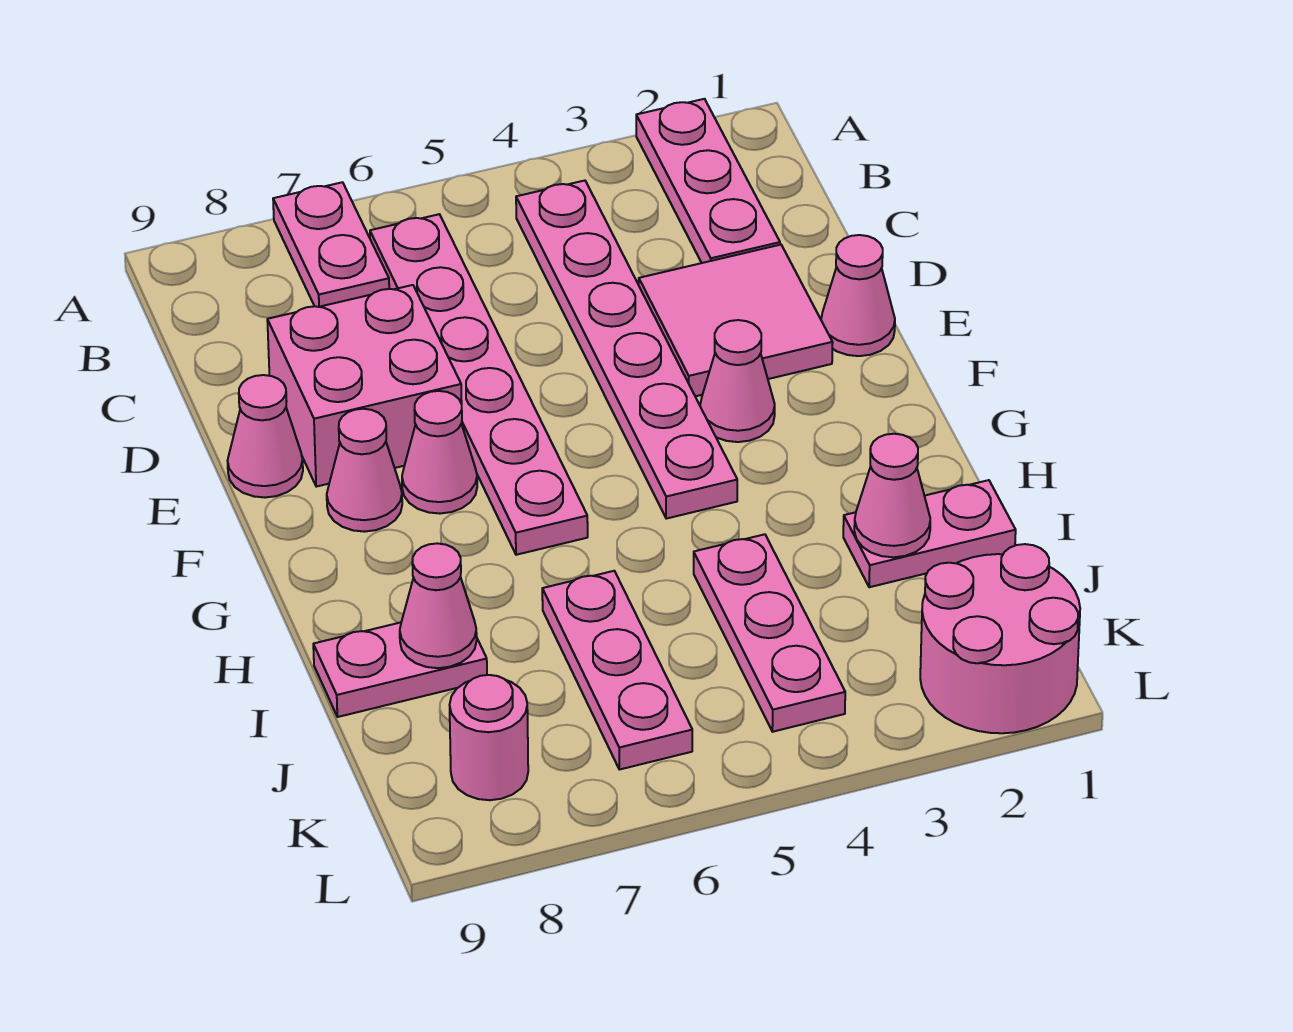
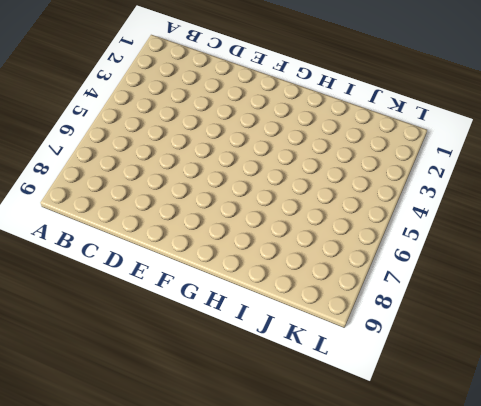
none -> pink 1x3 plate [636,99,780,263]
none -> pink 1x2 plate [273,182,389,307]
none -> pink 1x6 plate [516,181,737,519]

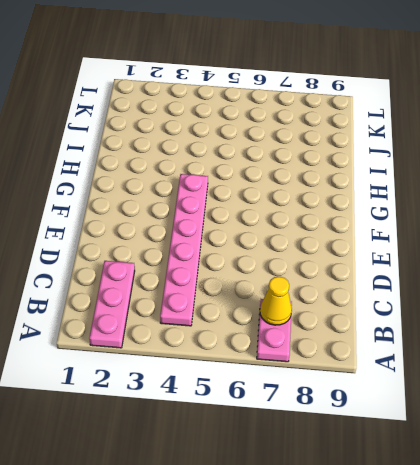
yellow 1x1 cone [260,277,292,325] -> none
none -> pink 1x6 plate [370,214,588,555]
none -> pink 2x2 tile [639,245,833,396]
none -> pink 2x2 brick [267,285,462,487]

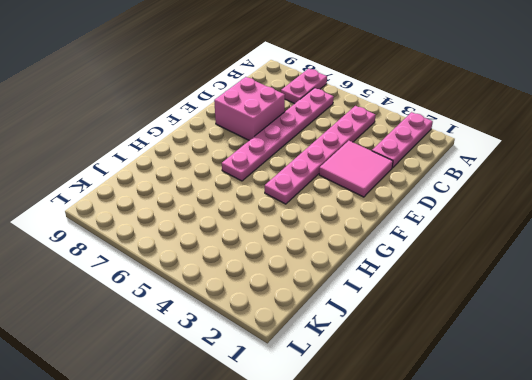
none -> pink 1x1 cone [821,235,895,356]
none -> pink 1x1 cone [228,375,303,497]
none -> pink 1x1 cone [700,320,775,442]

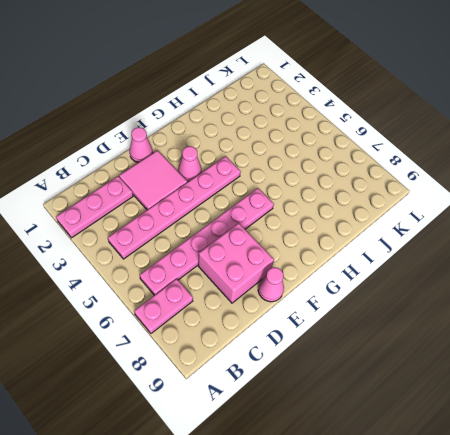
none -> pink 1x1 cone [402,391,477,514]
none -> pink 1x1 cone [327,409,402,532]
none -> pink 1x2 plate [843,480,1016,587]

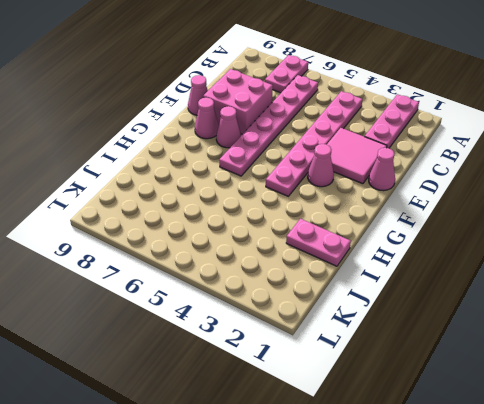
none -> pink 1x3 plate [694,534,845,732]
none -> pink 1x3 plate [542,571,692,770]
none -> pink 1x2 plate [313,622,487,717]

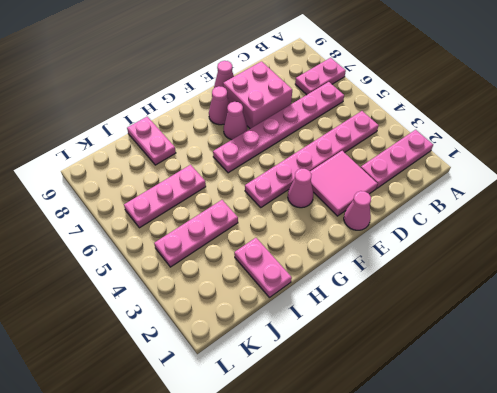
none -> pink 2x2 round brick [920,544,1080,733]
none -> pink 1x1 round brick [450,675,528,800]
none -> pink 1x1 cone [854,434,930,557]

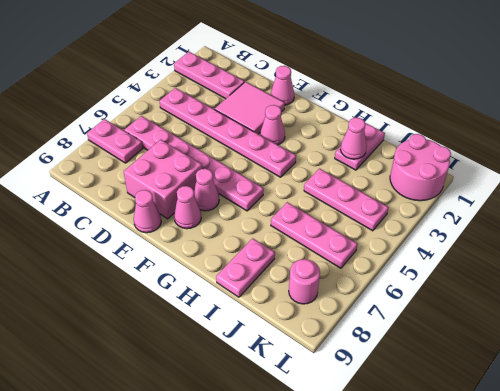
none -> pink 1x1 cone [400,543,477,668]

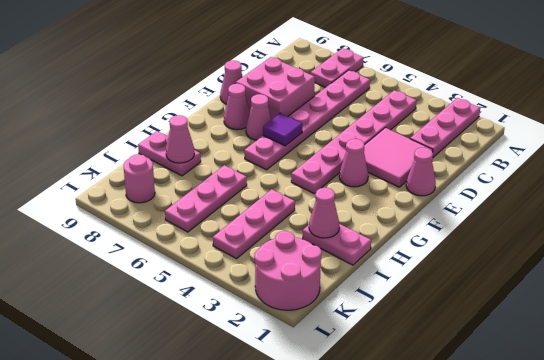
purple 1x1 tile [263,113,302,146] -> none

